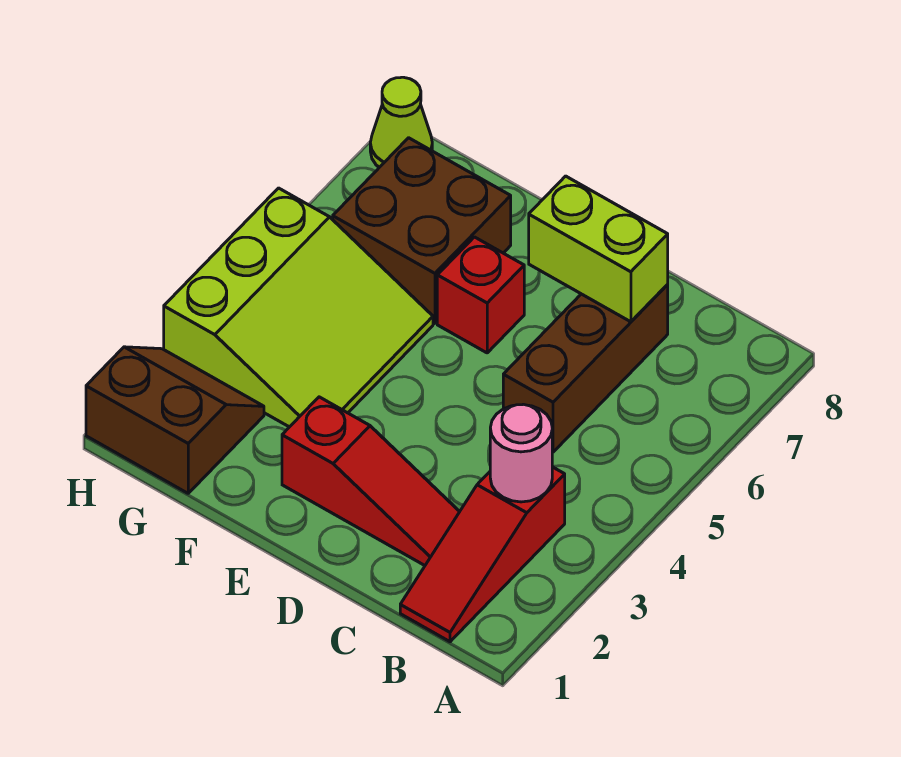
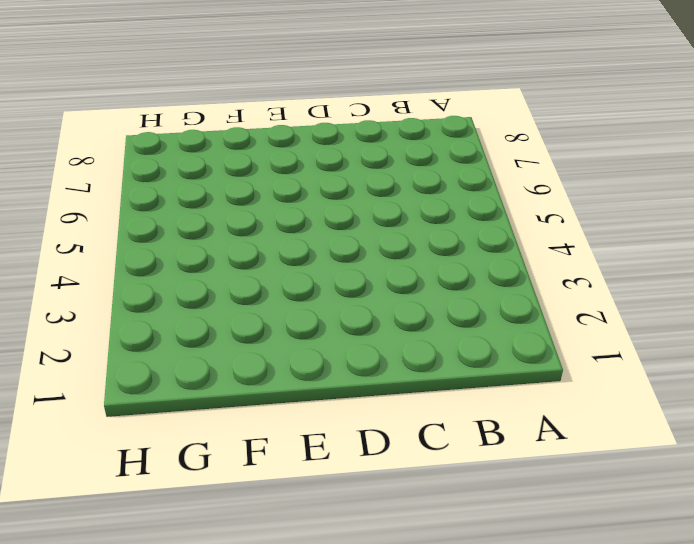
none -> red 1x3 slope [400,467,565,642]
none -> red 1x3 slope [282,397,460,565]

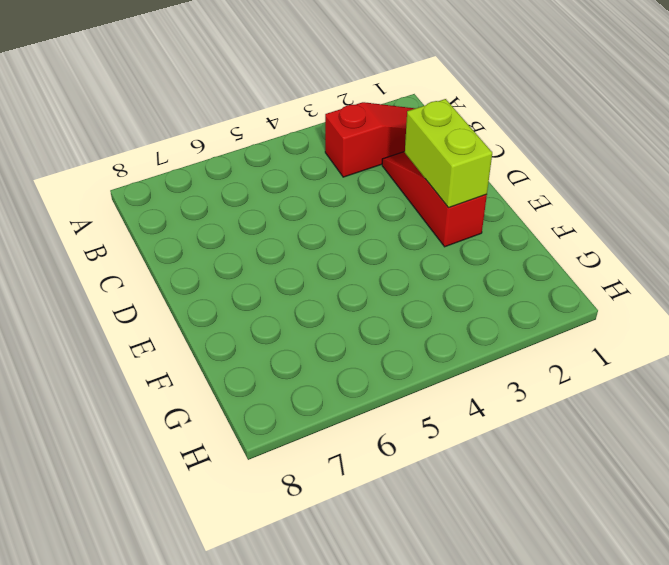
lime 1x2 brick [405,99,492,208] -> lime 1x2 brick moved to [529,176,668,322]
none -> brown 1x3 brick [503,285,668,452]
none -> red 1x1 brick [437,237,524,353]

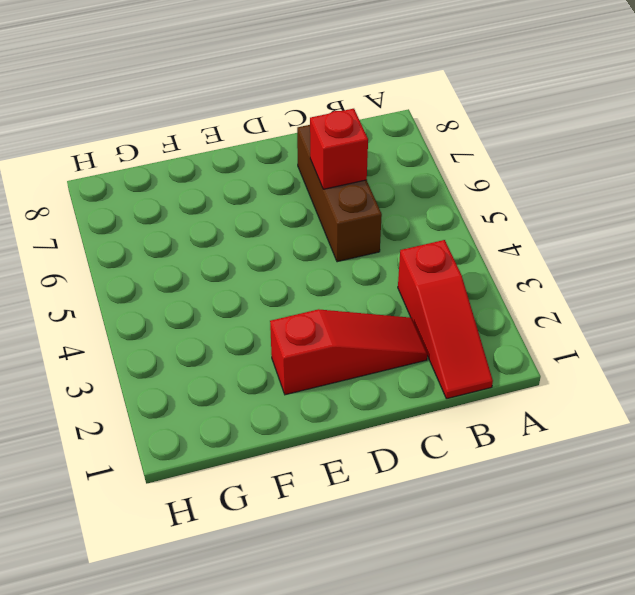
red 1x1 brick [310,109,368,189] -> red 1x1 brick moved to [437,237,524,353]
none -> lime 3x3 slope [164,188,433,427]
none -> brown 2x2 brick [333,138,511,323]

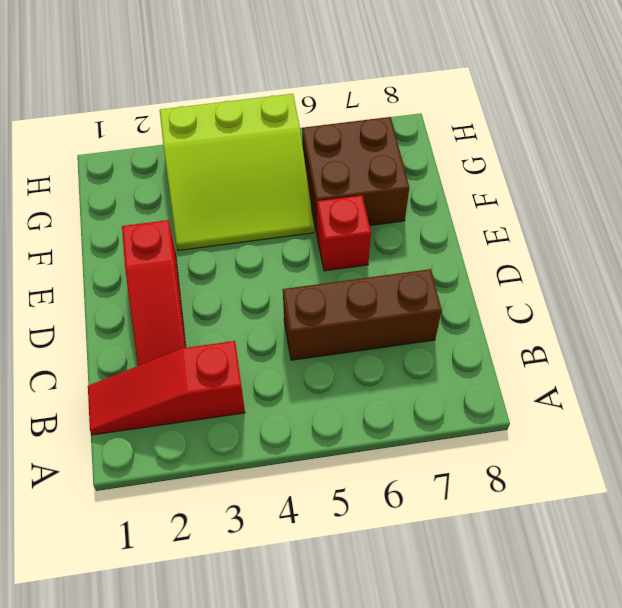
none -> brown 2x2 slope [86,347,264,493]
none -> lime 1x1 cone [370,77,432,167]

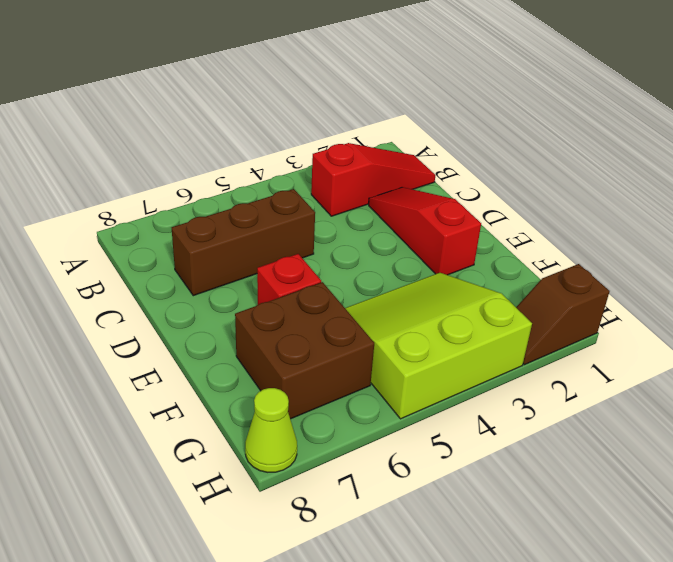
brown 1x2 slope [516,264,610,365] -> brown 2x2 slope [86,347,264,493]
none -> pink 1x1 round brick [490,404,552,502]
none -> lime 1x2 brick [529,176,668,322]

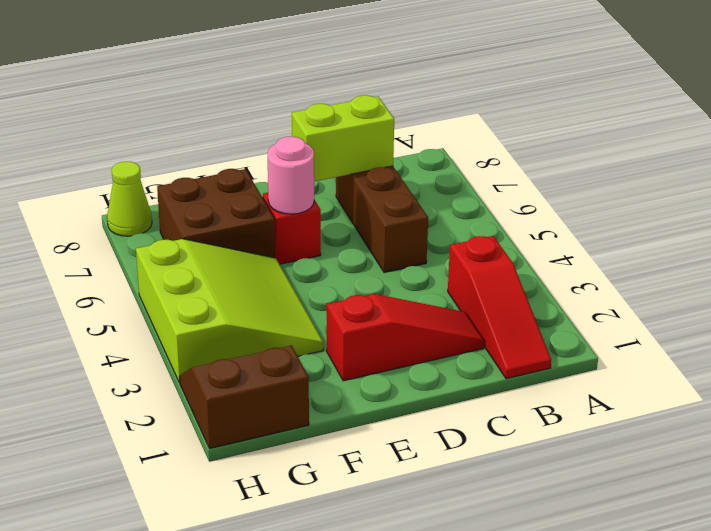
pink 1x1 round brick [268,137,314,214] -> pink 1x1 round brick moved to [490,404,552,502]

